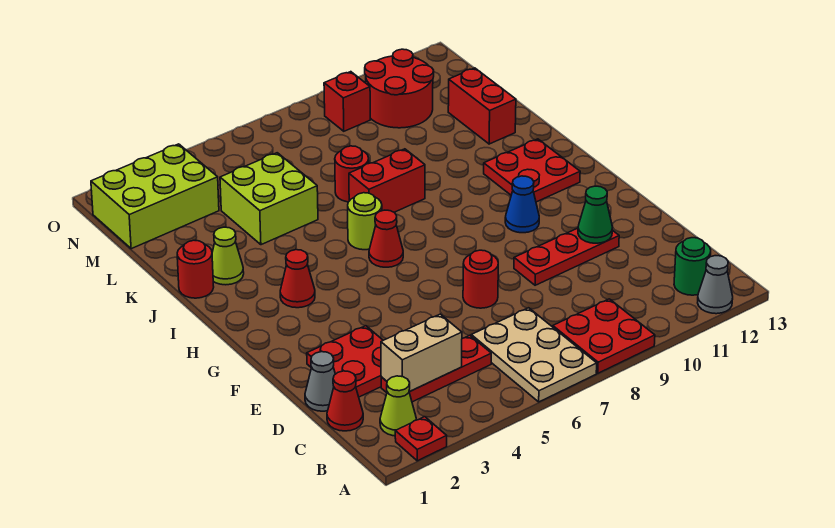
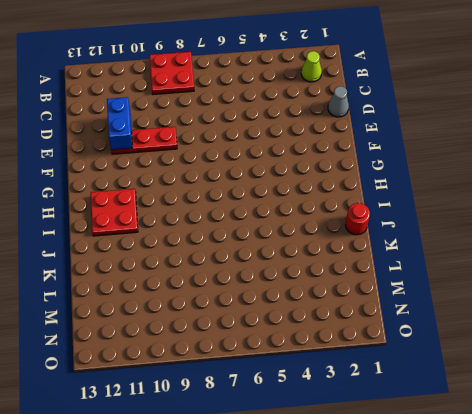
blue 1x2 brick [107,97,132,150] -> green 1x1 cone [578,186,613,243]
none -> red 1x1 plate [395,417,447,461]
none -> tan 2x3 plate [471,308,597,402]
none -> grey 1x1 cone [698,256,733,314]

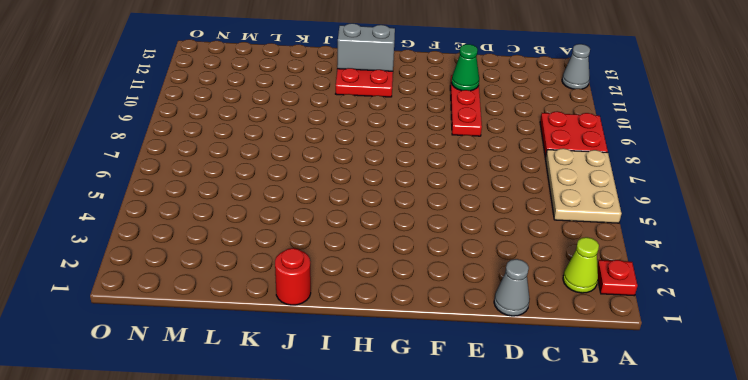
tan 2x3 plate [545,148,622,223] -> tan 2x3 plate turned to [471,308,597,402]
grey 1x2 brick [337,23,395,71] -> none
none -> green 1x1 round brick [674,238,711,295]
none -> red 1x1 cone [327,371,363,431]
none -> red 1x3 plate [381,335,491,402]

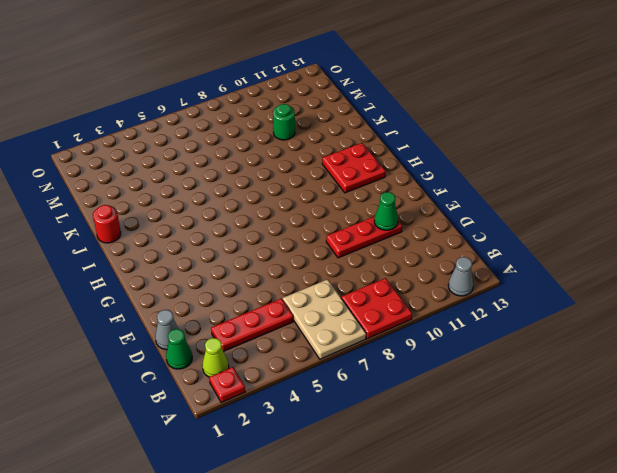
green 1x1 cone [166,329,192,369] -> red 1x1 cone [327,371,363,431]
green 1x1 round brick [273,104,295,140] -> green 1x1 round brick moved to [674,238,711,295]
none -> red 2x2 plate [307,326,383,397]
none -> red 1x1 round brick [463,250,498,308]
none -> blue 1x1 cone [505,176,539,233]

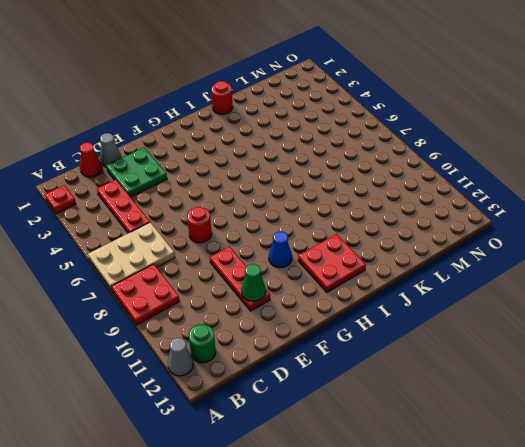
green 2x2 plate [106,148,167,197] -> red 2x2 plate [307,326,383,397]
none -> lime 1x1 cone [380,376,416,436]
none -> red 1x1 cone [280,250,315,308]
none -> red 1x1 cone [369,210,403,267]

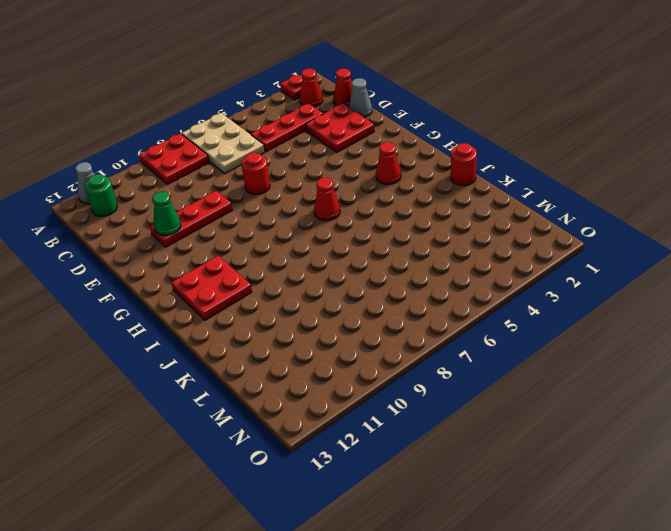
red 1x1 cone [300,69,323,107] -> lime 1x1 cone [380,376,416,436]
none -> blue 1x1 cone [505,176,539,233]
none -> lime 1x1 round brick [348,193,382,250]
none -> lime 1x1 cone [212,227,244,285]

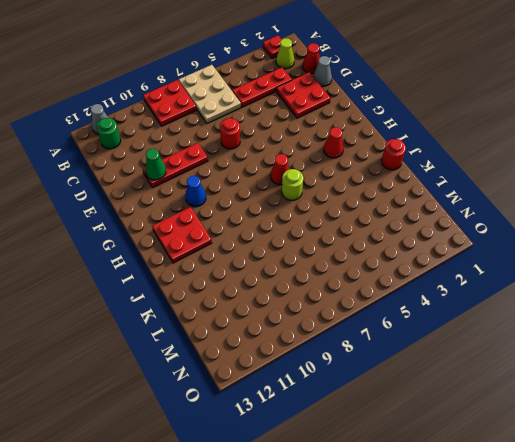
none -> lime 1x1 cone [212,227,244,285]
none -> red 1x2 brick [349,149,425,212]
none -> lime 2x2 brick [220,153,318,245]

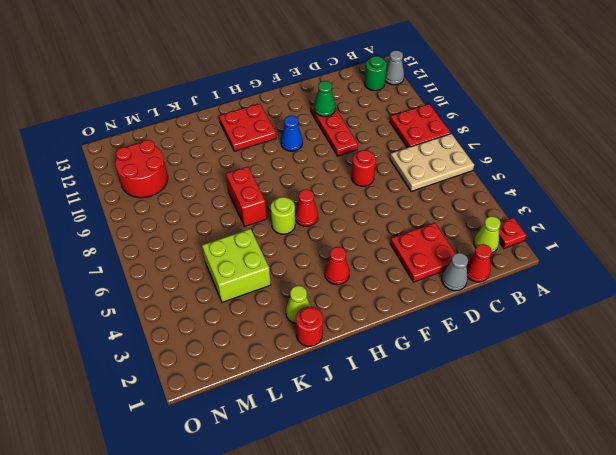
none -> red 1x3 plate [381,335,491,402]
none -> red 1x1 round brick [335,146,369,202]
none -> red 1x2 brick [448,68,516,144]

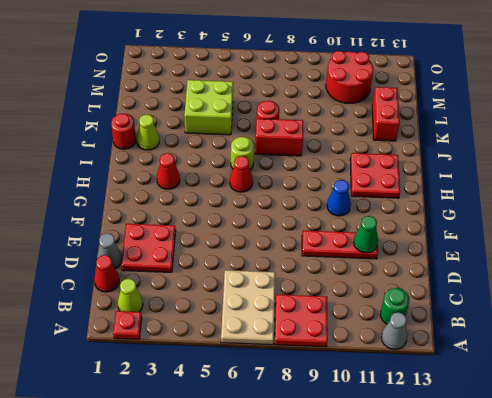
none -> red 1x3 plate [381,335,491,402]
none -> red 1x1 round brick [463,250,498,308]
none -> lime 2x3 brick [91,144,219,249]

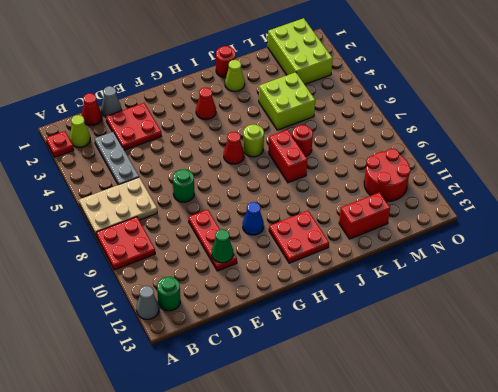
grey 1x3 plate [95,132,139,185] -> red 1x3 plate [381,335,491,402]
green 1x1 round brick [173,169,194,202] -> red 1x1 round brick [463,250,498,308]
none -> red 1x1 brick [324,72,370,131]
none -> tan 1x2 brick [381,314,462,392]

